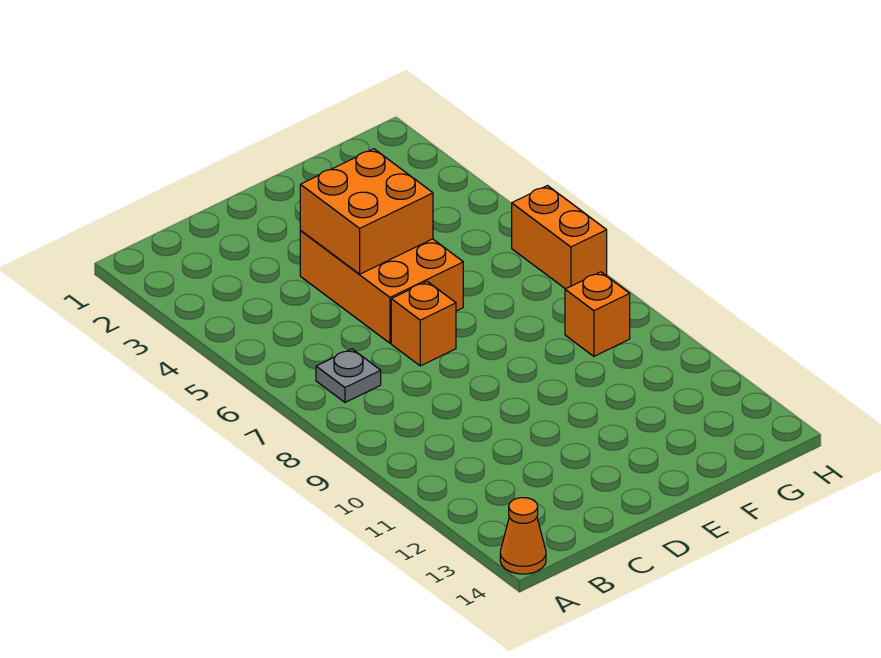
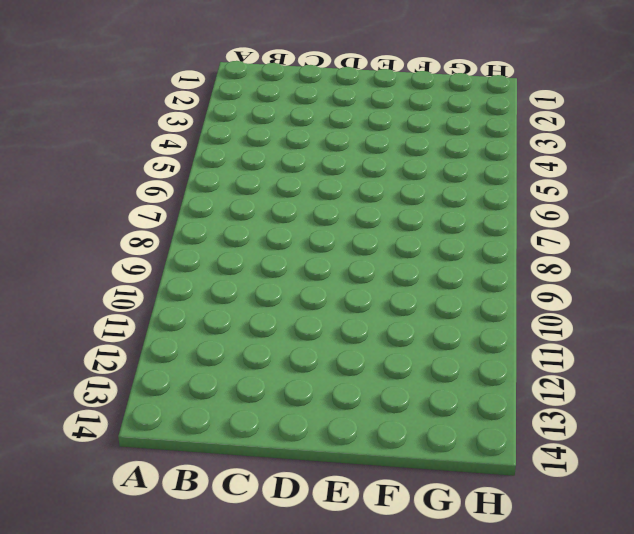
none -> orange 1x1 cone [500,498,546,574]
none -> grey 1x1 plate [316,349,381,402]

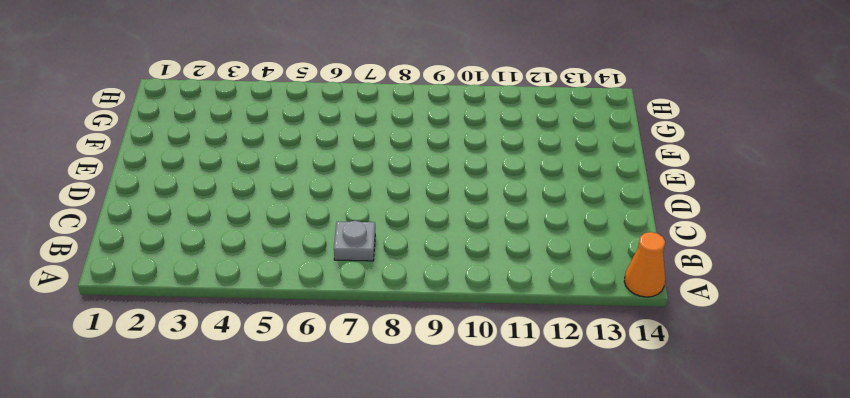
none -> orange 2x3 brick [300,231,463,343]
none -> orange 1x1 brick [391,281,456,366]

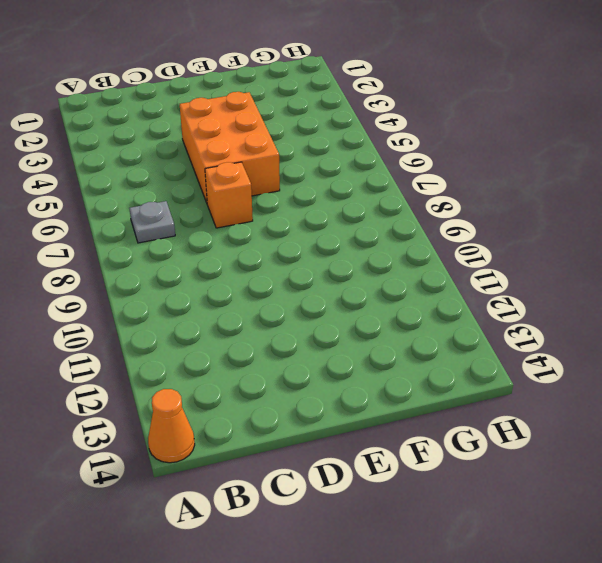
none -> orange 1x1 brick [565,272,630,356]
none -> orange 1x2 brick [512,186,607,289]

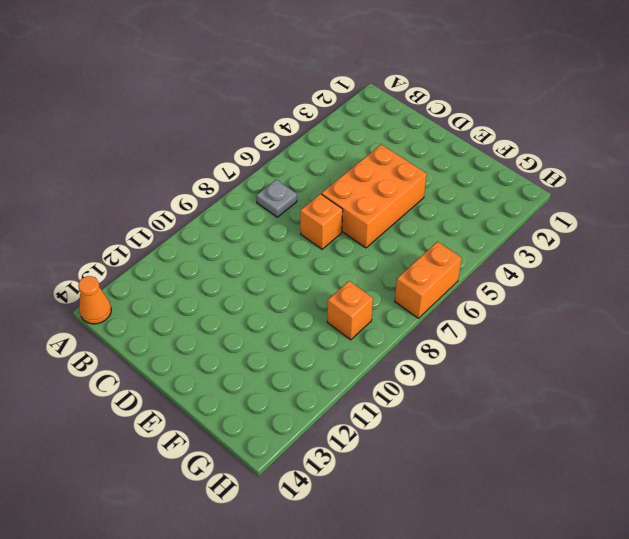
none -> orange 2x2 brick [300,149,433,274]

